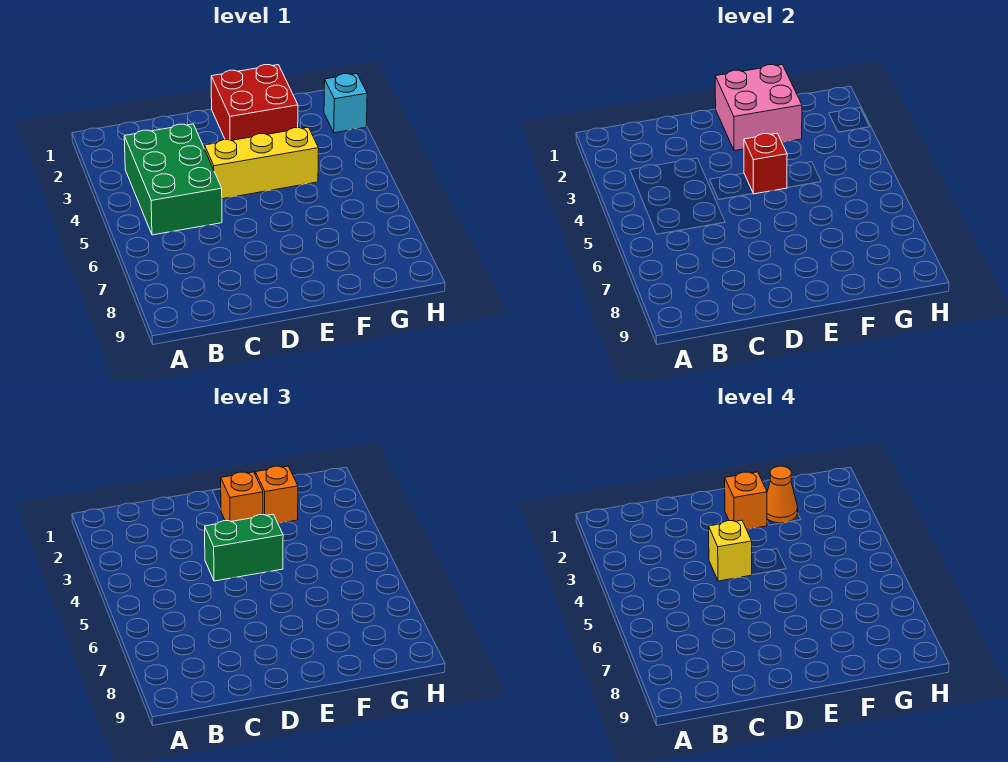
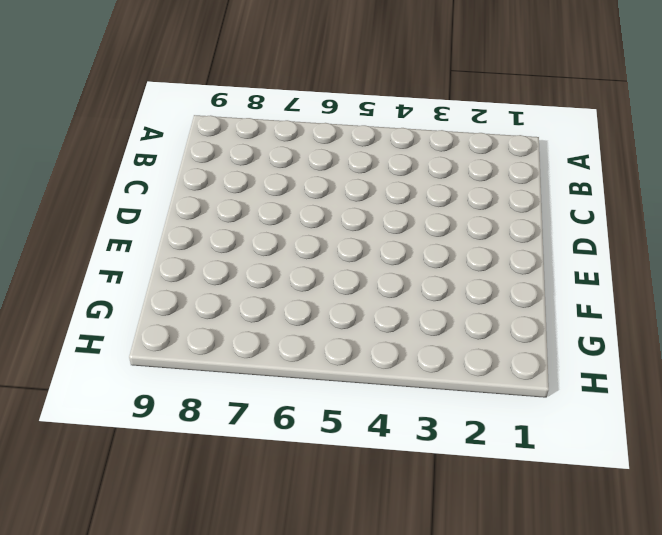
none -> green 2x3 brick [124,124,222,235]
none -> yellow 1x3 brick [205,127,319,199]
none -> red 2x2 brick [211,65,298,141]

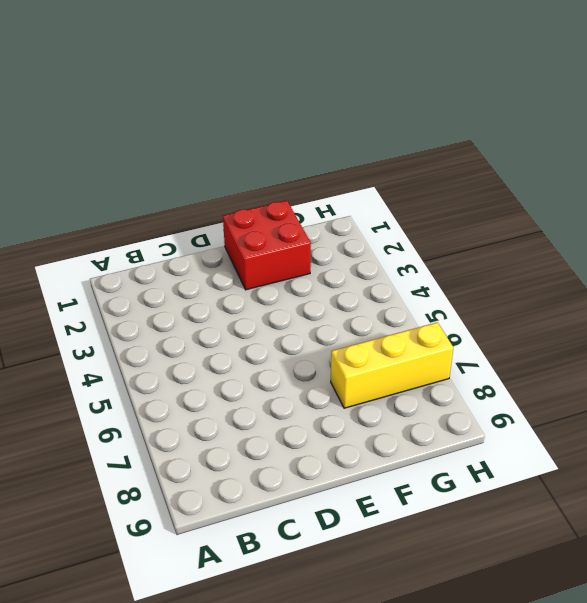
yellow 1x3 brick [331,322,453,408] -> yellow 1x3 brick moved to [205,127,319,199]
none -> green 2x3 brick [124,124,222,235]
none -> cyan 1x1 brick [324,74,367,133]
none -> pink 2x2 brick [715,65,802,151]

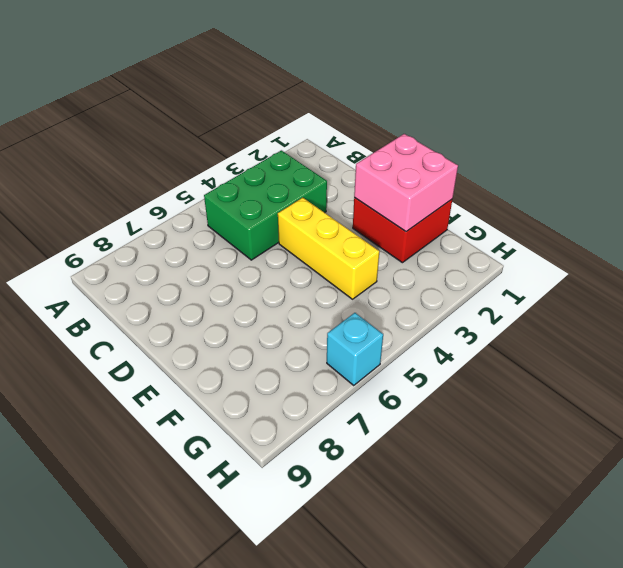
cyan 1x1 brick [327,313,383,385] -> cyan 1x1 brick moved to [324,74,367,133]
none -> red 1x1 brick [744,133,787,194]
none -> green 1x2 brick [205,514,283,581]
none -> orange 1x1 brick [221,472,263,522]

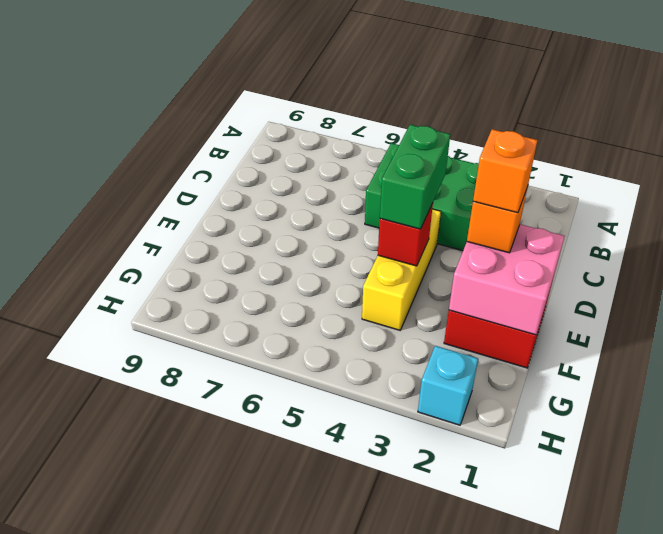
none -> orange 1x1 brick [255,466,298,523]
none -> yellow 1x1 brick [709,520,752,581]
none -> orange 1x1 cone [767,466,798,523]

